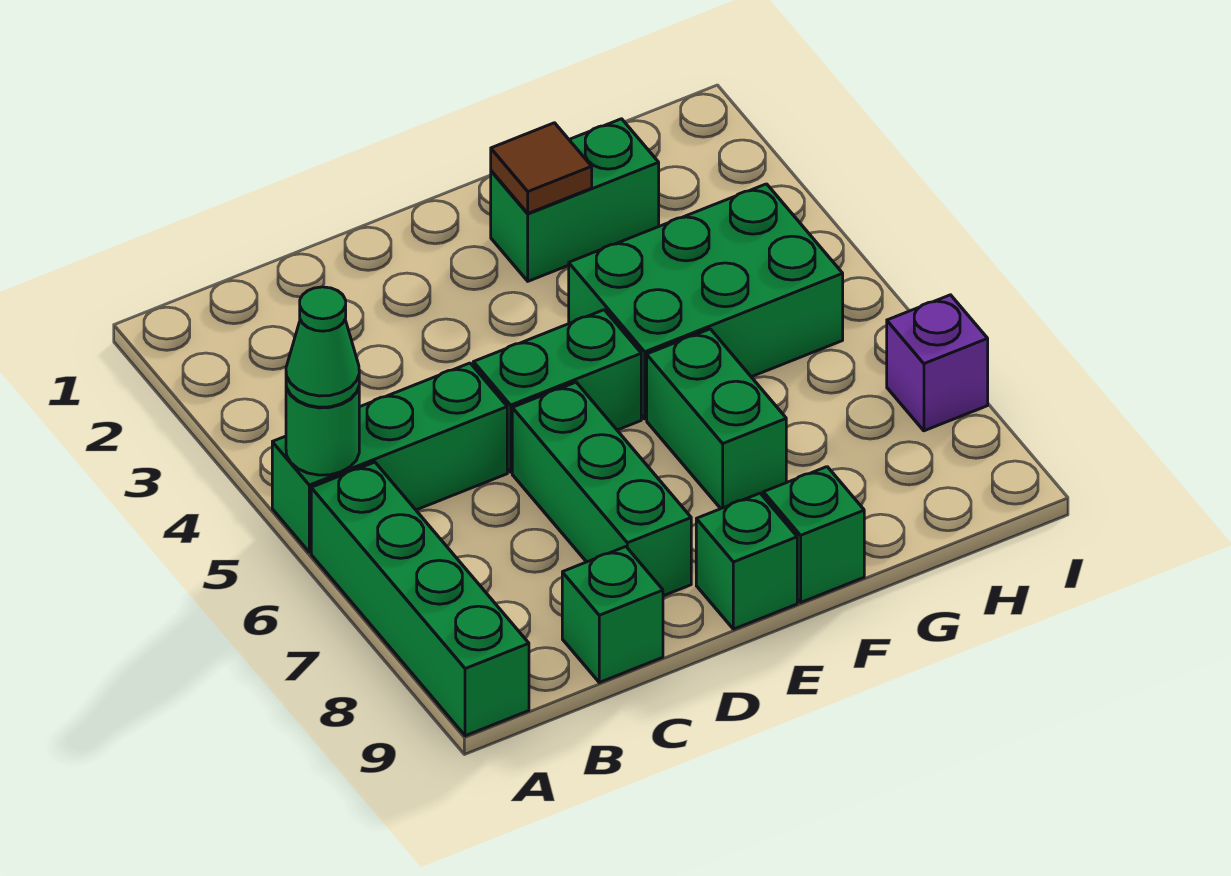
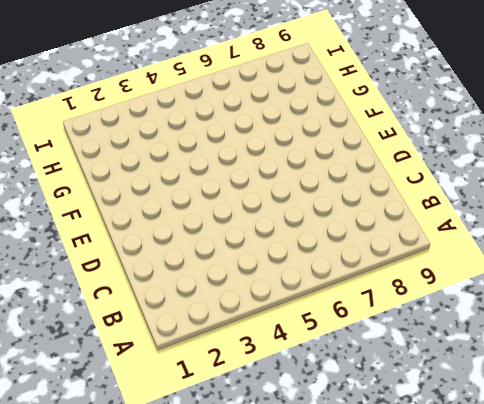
none -> green 1x3 brick [272,363,507,552]
none -> green 1x4 brick [311,462,529,736]
none -> green 1x1 brick [562,547,663,682]

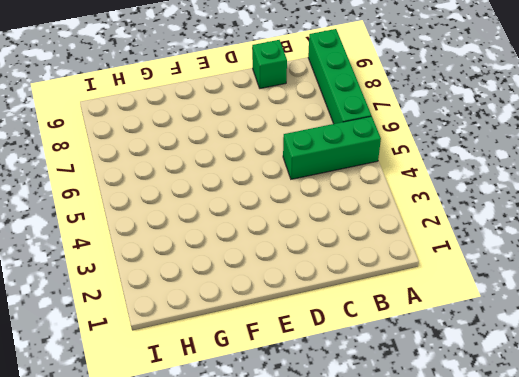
none -> green 1x2 brick [473,310,641,472]
none -> green 1x3 brick [512,382,691,596]
none -> green 1x1 brick [696,493,797,629]

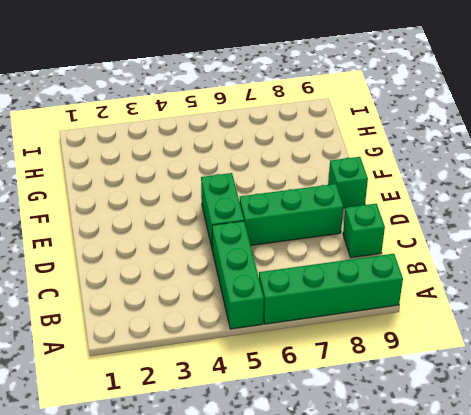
none -> green 1x2 brick [491,119,659,281]
none -> green 2x3 brick [569,184,843,419]
none -> green 1x2 brick [647,329,786,508]

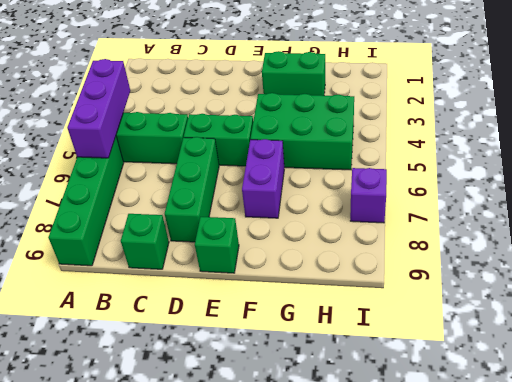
purple 1x3 brick [67,59,130,158] -> green 1x1 round brick [286,387,359,475]
purple 1x2 brick [242,139,284,218] -> green 1x2 brick [647,329,786,508]
none -> green 1x1 brick [763,467,864,602]
none -> brown 1x1 tile [491,123,592,213]
none -> green 1x1 cone [286,287,359,407]

